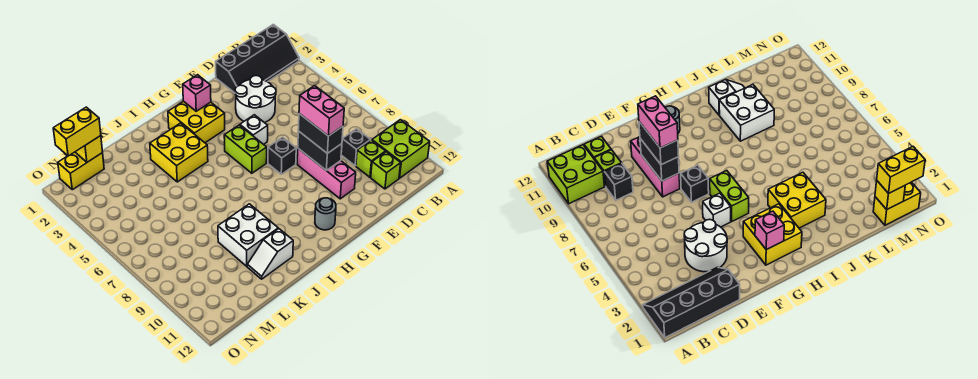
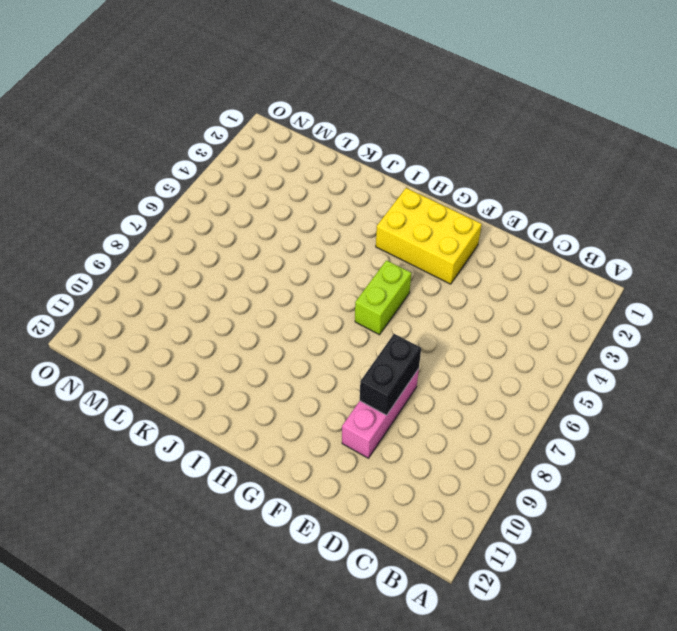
yellow 2x3 brick [376,188,482,284] -> yellow 2x2 brick [168,101,225,143]
none -> black 2x4 slope [216,25,299,93]
none -> lime 2x2 brick [372,120,430,178]
none -> black 1x1 brick [341,129,371,166]

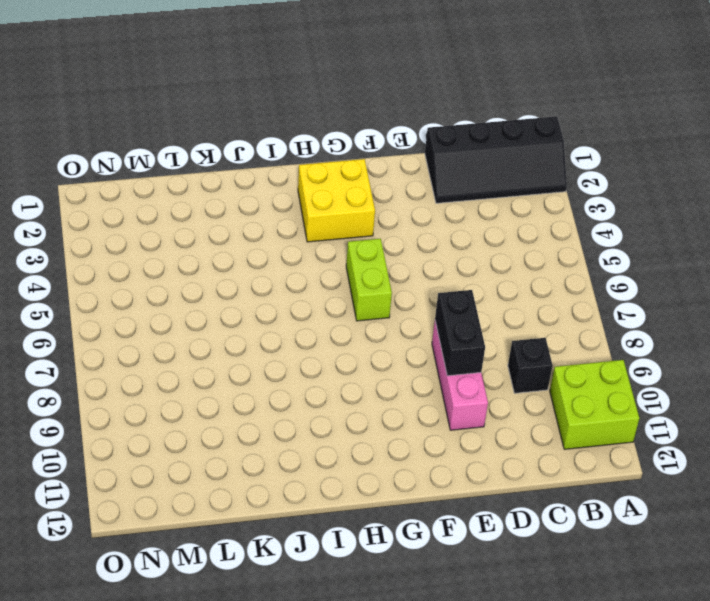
none -> lime 1x1 brick [356,140,385,177]
none -> lime 1x1 brick [371,152,401,189]
none -> white 2x2 round brick [235,76,276,123]

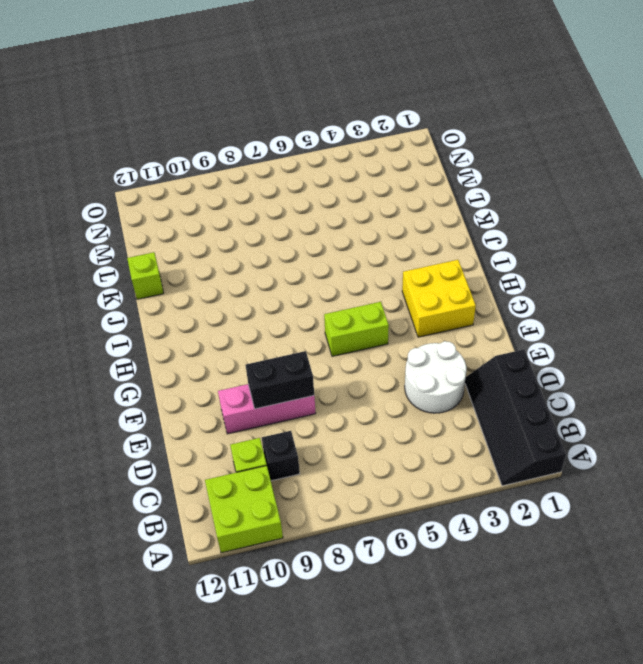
lime 1x1 brick [127,252,164,299] -> lime 1x1 brick moved to [371,152,401,189]
none -> white 1x1 brick [240,115,268,144]
none -> black 1x1 brick [268,137,296,174]
none -> grey 1x1 round brick [315,198,336,230]

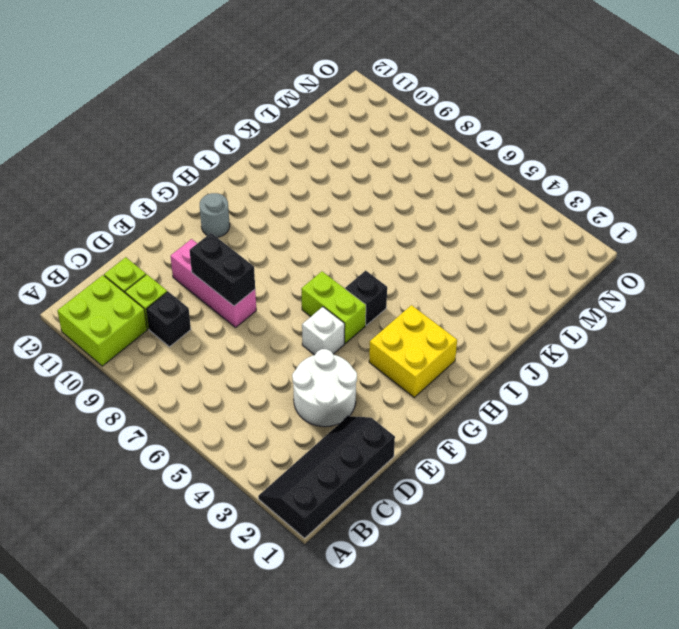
black 1x1 brick [345,271,387,325] -> black 1x1 brick moved to [268,137,296,174]
none -> yellow 2x2 brick [150,123,208,182]
none -> white 2x2 brick [218,204,278,266]
none -> white 1x2 slope [247,229,293,279]

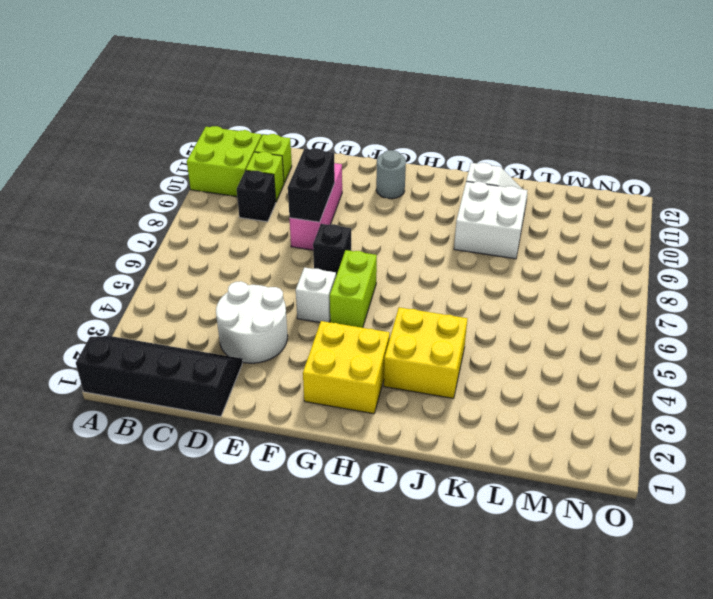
none -> yellow 1x2 brick [58,152,104,190]
none -> pink 1x1 brick [183,75,211,111]
none -> yellow 1x1 brick [75,136,102,162]

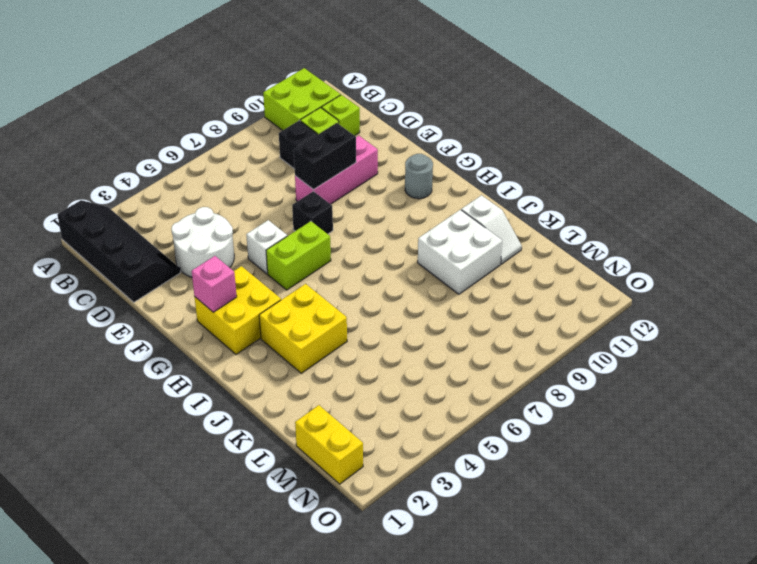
none -> yellow 1x1 brick [75,136,102,162]
none -> black 1x2 brick [298,114,343,154]
none -> yellow 1x2 brick [53,107,101,156]

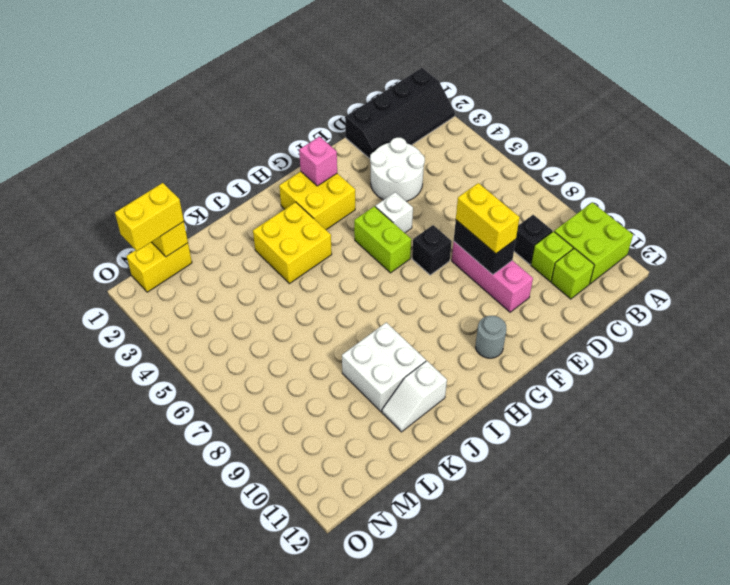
yellow 1x2 brick [456,183,520,254] -> black 1x2 brick [298,114,343,154]
none -> pink 1x2 brick [299,86,344,136]

